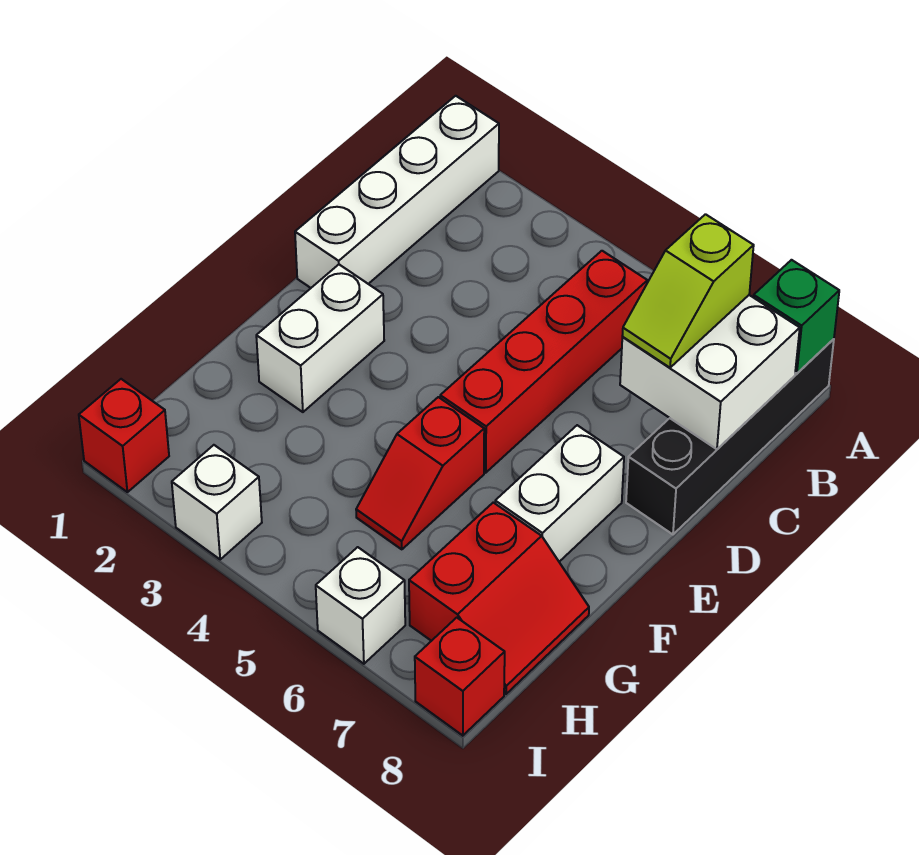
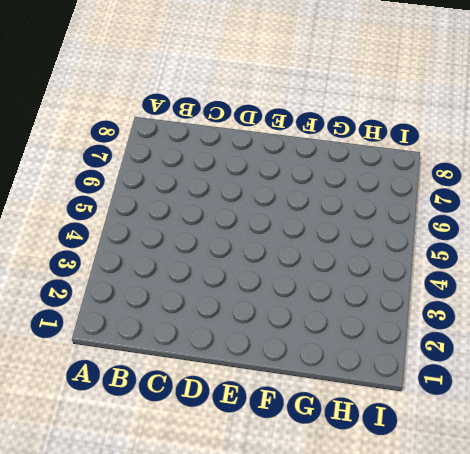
none -> white 1x4 brick [295,96,499,288]
none -> black 1x4 brick [626,339,834,534]
none -> red 1x4 brick [440,251,648,473]

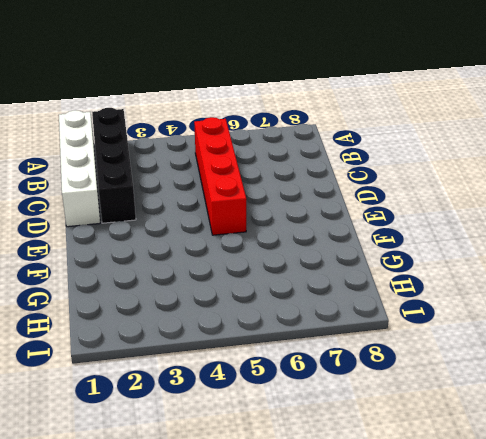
black 1x4 brick [92,108,136,223] -> black 1x4 brick moved to [626,339,834,534]
none -> white 1x2 brick [256,265,384,412]
none -> white 1x2 brick [495,425,624,562]
none -> red 1x2 slope [356,397,484,549]

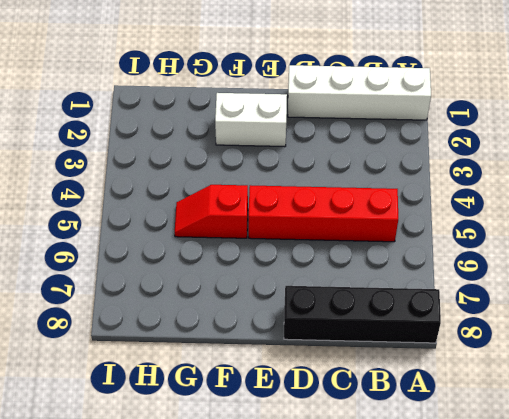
none -> white 1x2 brick [495,425,624,562]
none -> red 2x2 slope [409,503,589,694]
none -> red 1x1 brick [79,379,169,492]

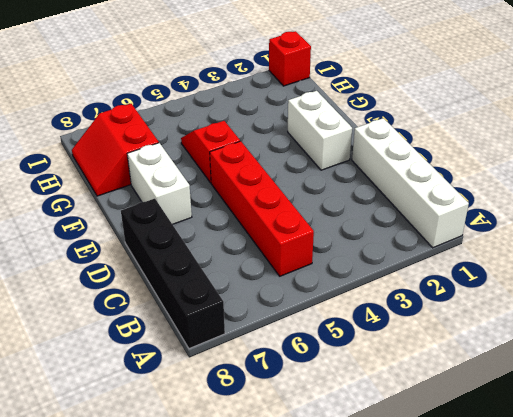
none -> white 1x1 brick [172,445,262,559]
none -> white 1x1 brick [316,547,405,664]
none -> red 1x1 brick [415,618,505,736]

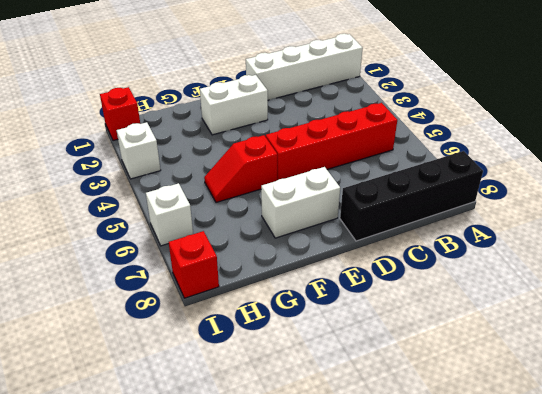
none -> red 2x2 slope [409,503,589,694]
none -> green 1x1 brick [753,260,839,374]
none -> white 2x2 brick [620,295,800,449]

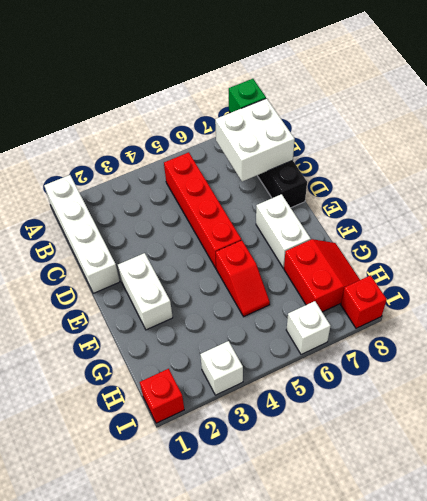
none -> lime 1x2 slope [622,214,754,368]

